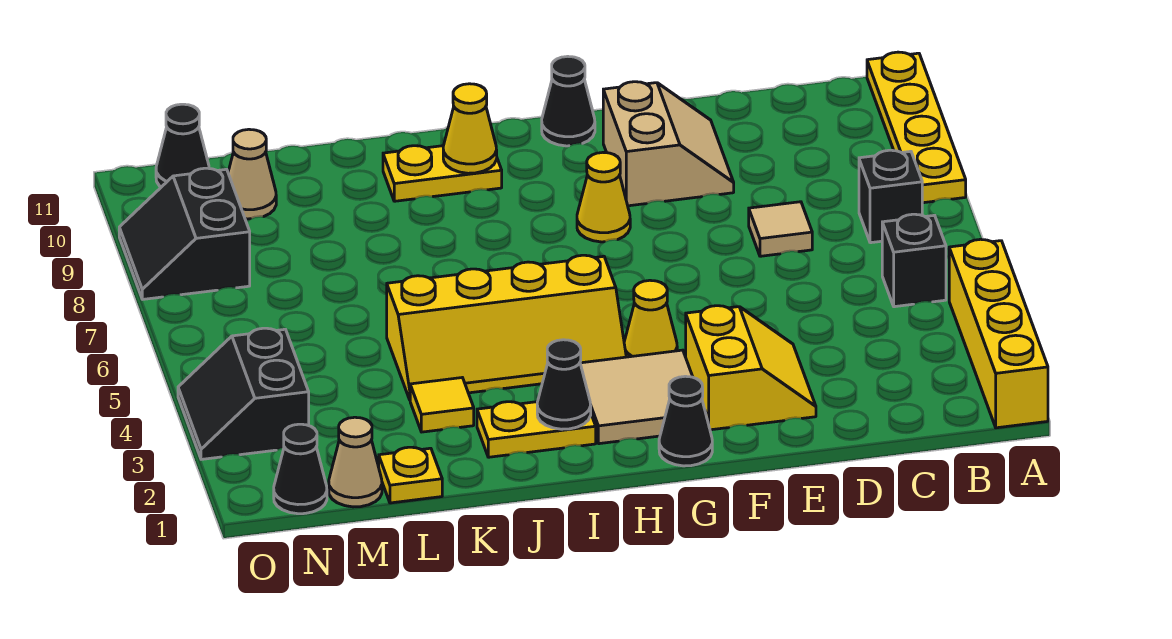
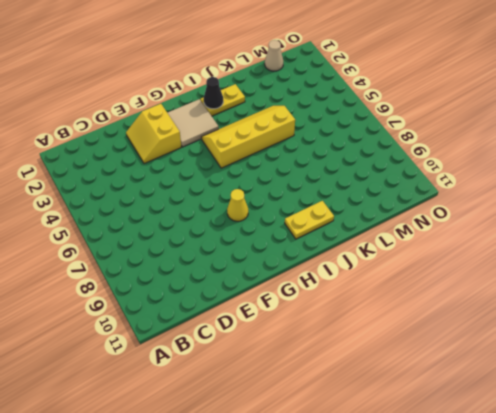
none -> yellow 1x4 brick [949,239,1048,428]
none -> yellow 1x4 plate [867,52,966,203]
none -> black 1x1 brick [882,214,946,307]

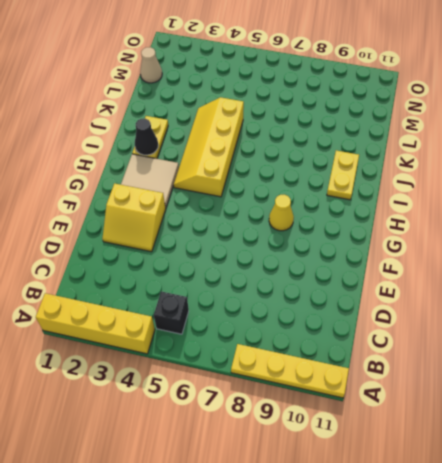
none -> black 1x1 brick [859,150,922,243]
none -> tan 1x1 tile [749,202,812,256]
none -> tan 2x2 slope [603,82,734,206]

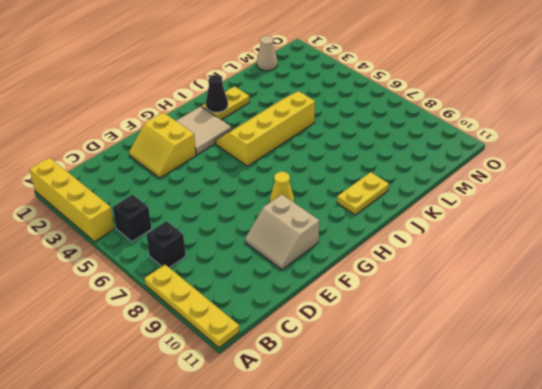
none -> tan 1x1 tile [749,202,812,256]
none -> black 1x1 cone [659,376,712,466]
none -> yellow 1x1 cone [624,280,677,357]

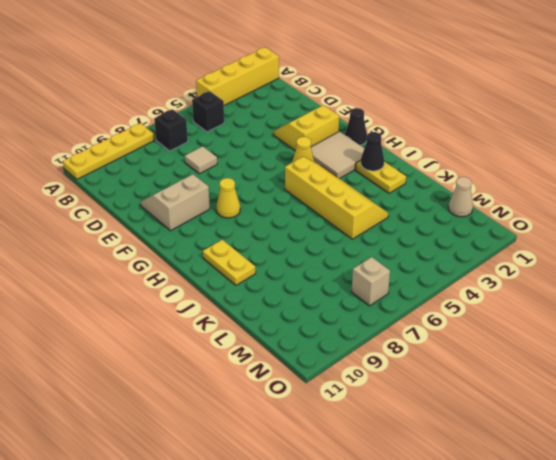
tan 1x1 brick [352,257,390,306] -> none
none -> black 1x1 cone [542,56,595,146]
none -> yellow 1x1 tile [410,378,474,432]
none -> yellow 1x1 plate [379,447,442,503]

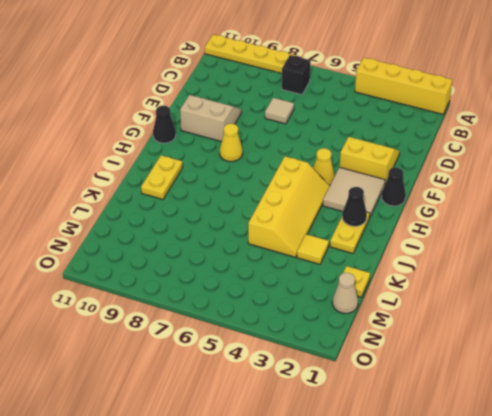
none -> black 1x1 brick [882,214,946,307]
none -> tan 1x1 cone [228,129,276,219]
none -> black 1x1 cone [274,424,327,514]

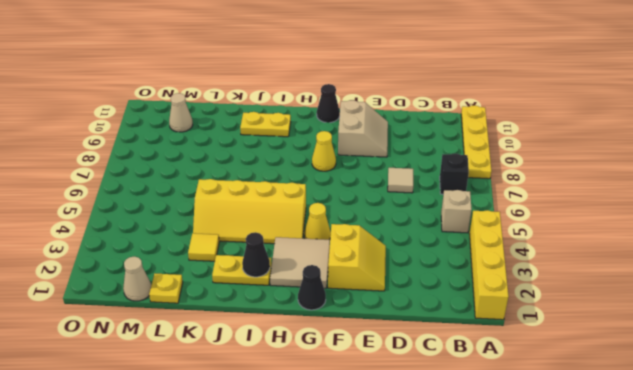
tan 1x1 brick [441,190,472,233] -> black 1x1 brick [882,214,946,307]
none -> black 1x1 cone [274,424,327,514]
none -> black 2x2 slope [178,328,309,459]
none -> black 2x2 slope [119,168,250,299]

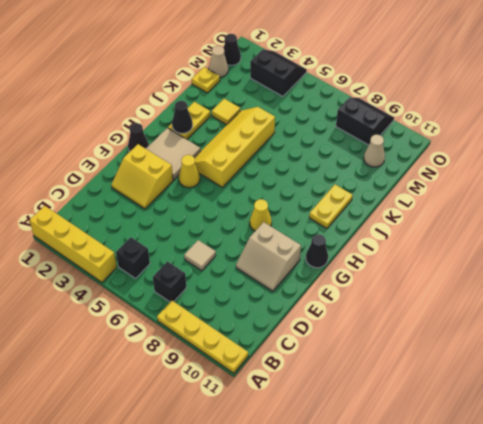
none -> black 1x1 cone [156,104,209,187]
none -> yellow 1x1 cone [443,84,497,173]

